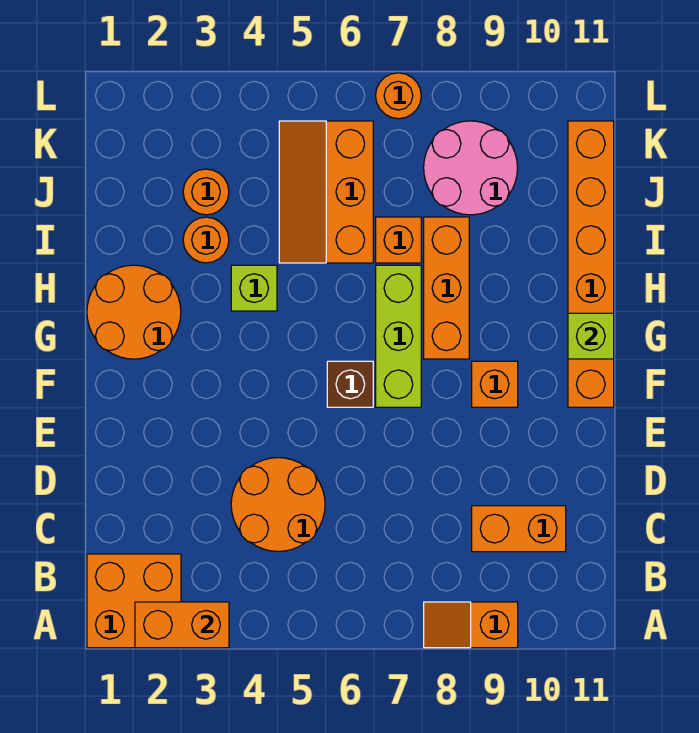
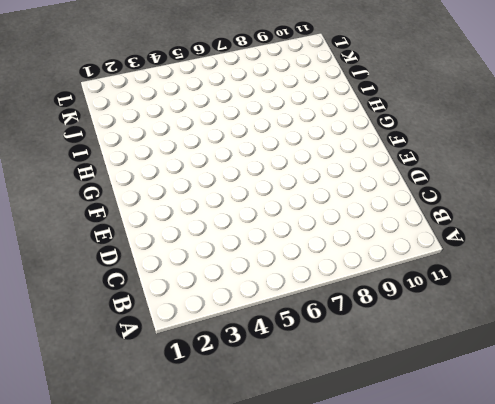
none -> orange 2x2 brick [87,554,181,648]
none -> orange 1x2 slope [424,602,518,648]
none -> orange 2x2 round brick [231,458,325,552]

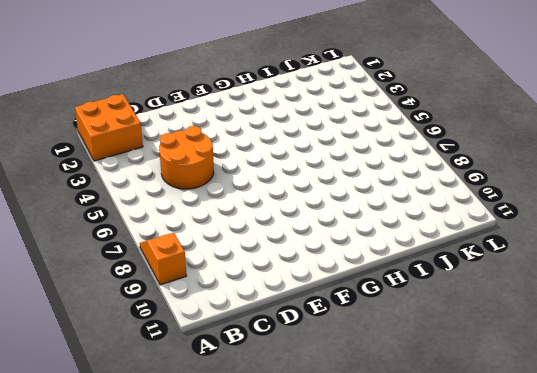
none -> orange 1x2 brick [472,506,566,552]
none -> brown 1x1 brick [327,361,373,407]
none -> lime 1x3 brick [376,265,421,407]

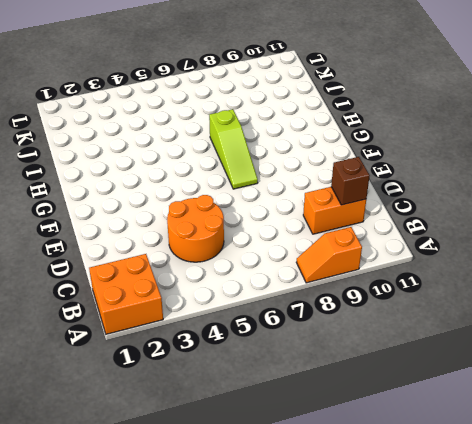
brown 1x1 brick [331,157,370,205] -> brown 1x1 brick moved to [327,361,373,407]
lime 1x3 slope [209,109,258,189] -> lime 1x3 brick [376,265,421,407]
none -> orange 1x1 brick [472,361,518,407]
none -> orange 1x6 brick [568,121,614,407]
none -> orange 2x2 round brick [87,265,181,359]

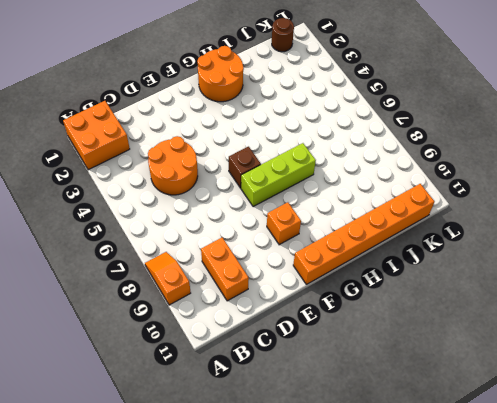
brown 1x1 round brick [272,18,294,52] -> none
none -> orange 1x3 brick [424,217,469,359]
none -> lime 1x1 brick [231,265,277,311]
none -> orange 1x1 round brick [183,217,229,263]

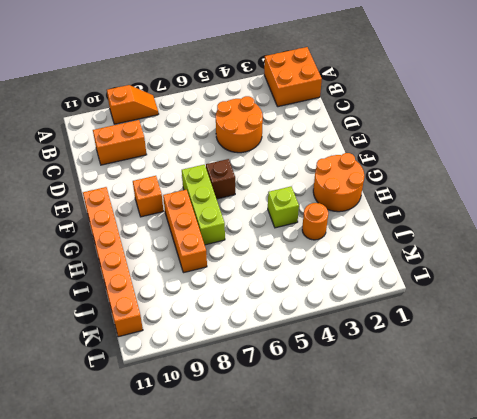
none -> orange 2x3 slope [279,121,373,263]
none -> orange 1x1 brick [376,217,421,263]
none -> orange 1x1 round brick [183,169,229,215]

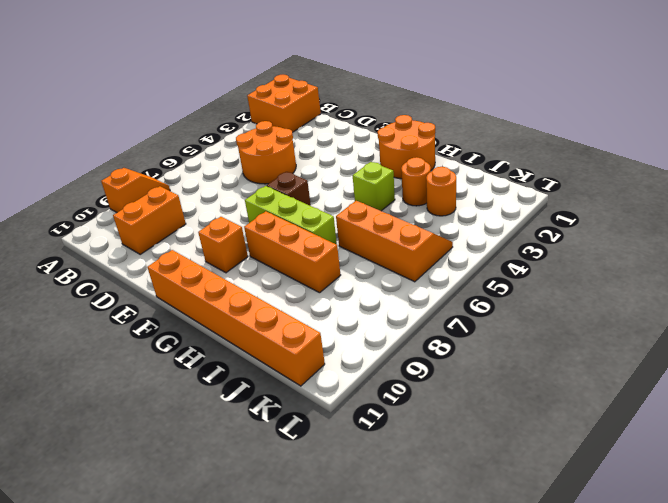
none -> orange 1x1 brick [376,217,421,263]
none -> pink 2x2 round brick [424,121,517,215]
none -> orange 1x1 round brick [376,73,421,119]

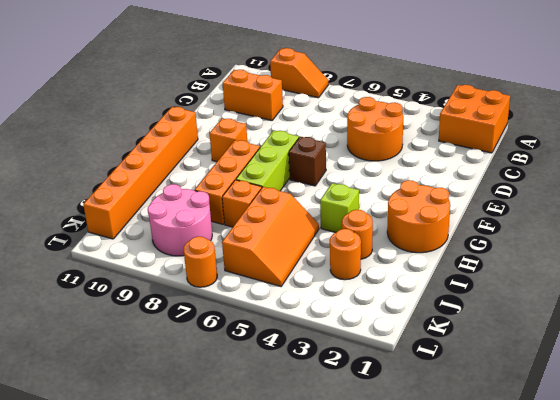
none -> orange 1x2 brick [135,602,229,648]
none -> lime 1x1 brick [568,313,614,359]

